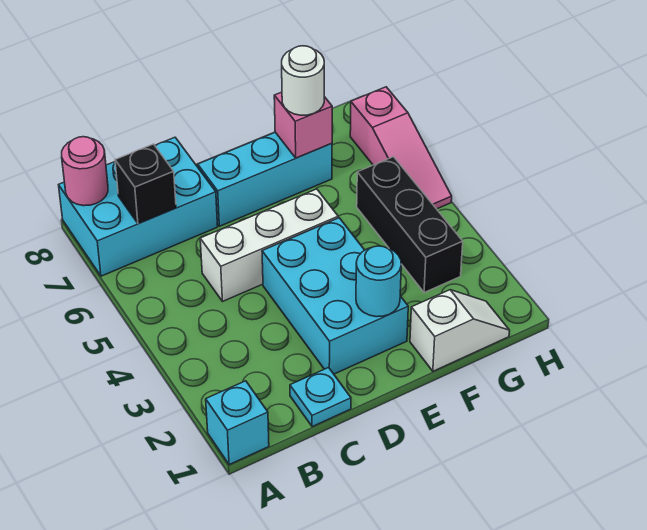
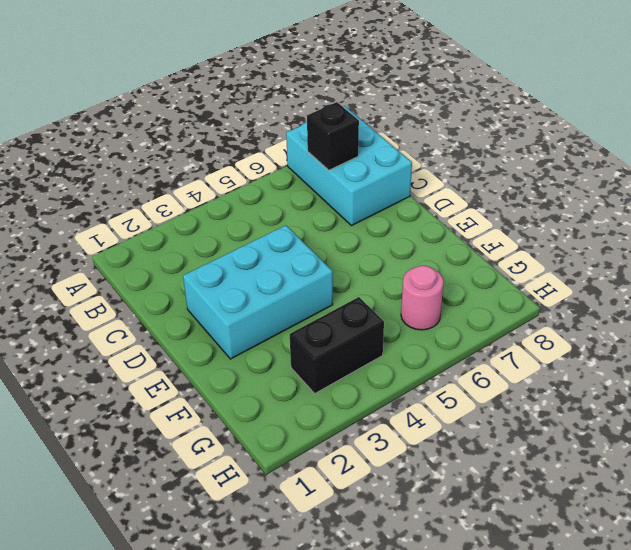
black 1x2 brick [290,297,384,393] -> black 1x3 brick [357,157,463,293]
pink 1x1 round brick [401,266,444,330] -> pink 1x1 round brick moved to [62,137,108,206]
none -> cyan 1x1 brick [206,381,269,465]
none -> cyan 1x1 plate [290,368,351,427]
none -> white 1x3 brick [200,189,338,301]

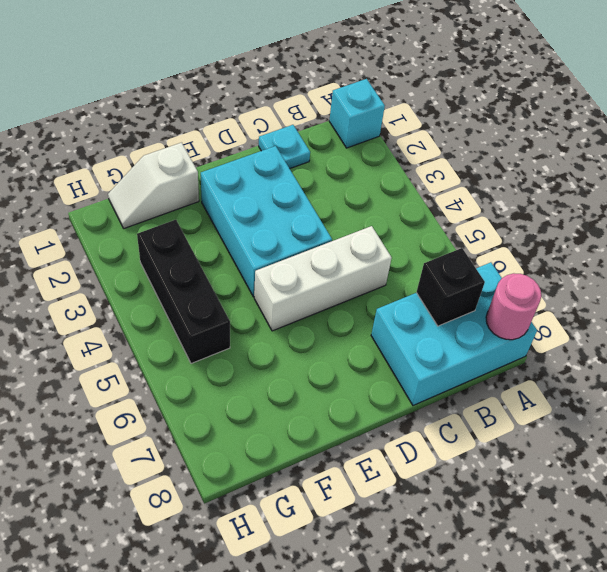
none -> cyan 1x3 brick [198,132,332,226]
none -> pink 1x3 slope [350,87,452,209]
none -> cyan 1x1 round brick [356,246,401,317]

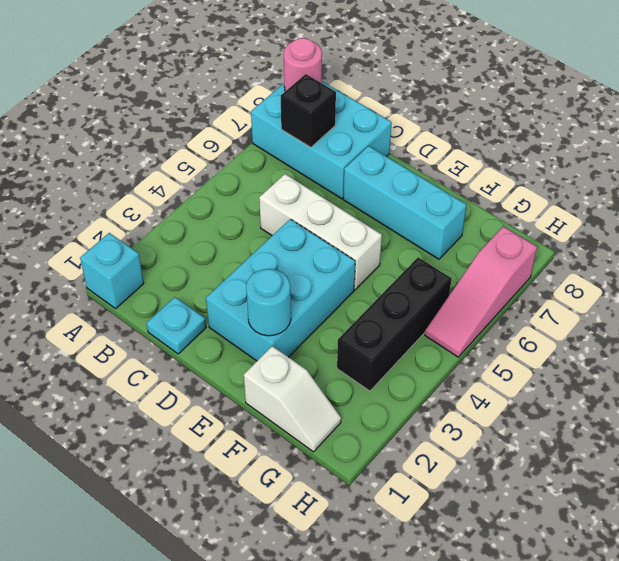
none -> pink 1x1 brick [274,92,332,158]
none -> white 1x1 round brick [282,46,324,115]

